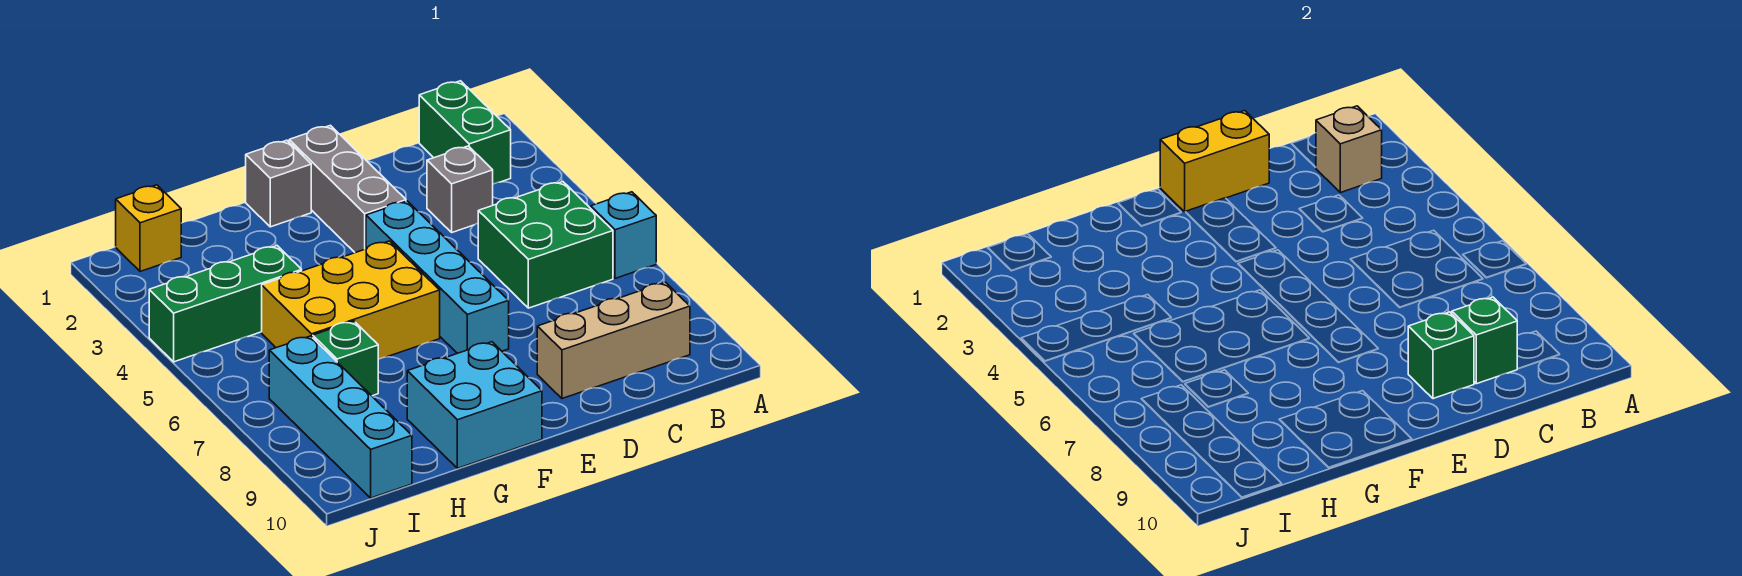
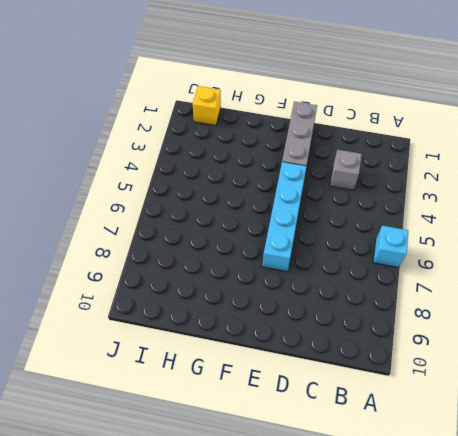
none -> green 1x2 brick [419,81,511,184]
none -> green 2x2 brick [478,182,613,308]
none -> tan 1x3 brick [537,282,690,399]

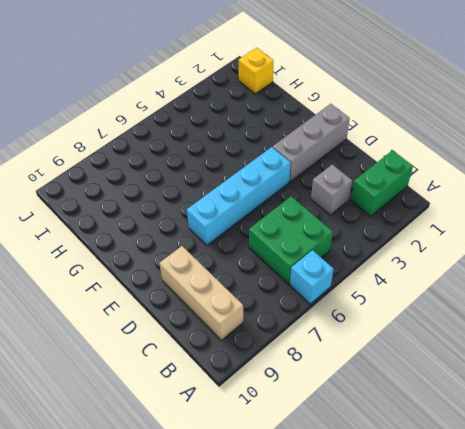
none -> grey 1x1 brick [246,140,311,227]
none -> yellow 2x3 brick [262,241,440,359]
none -> cyan 2x2 brick [407,342,542,468]

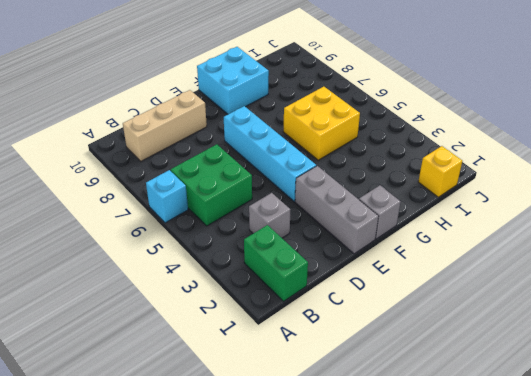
yellow 2x2 brick [283,87,360,160] -> yellow 2x3 brick [262,241,440,359]
none -> green 1x3 brick [149,246,302,362]
none -> green 1x1 brick [313,321,378,396]
none -> cyan 1x4 brick [269,336,412,498]

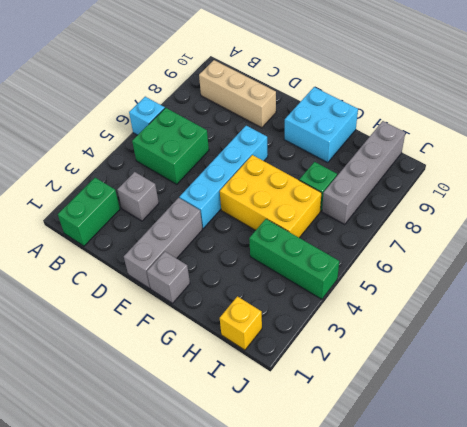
grey 1x4 brick [322,121,405,224] -> cyan 1x4 brick [269,336,412,498]
none -> tan 1x1 brick [1316,106,1382,193]
none -> green 1x1 brick [1452,297,1517,384]
none -> yellow 1x2 brick [1160,111,1269,212]

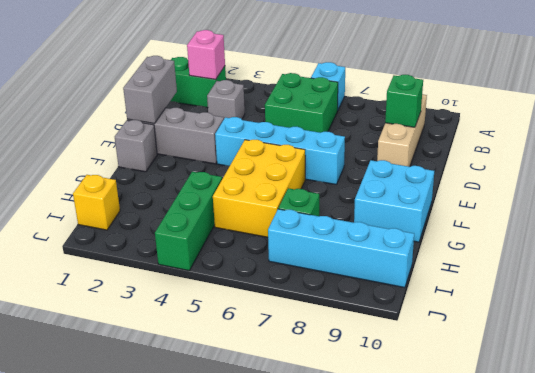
pink 1x1 brick [187,30,225,80] -> tan 1x1 brick [1316,106,1382,193]
grey 1x2 brick [123,56,177,124] -> yellow 1x2 brick [1160,111,1269,212]
none -> green 1x1 brick [1408,312,1474,399]

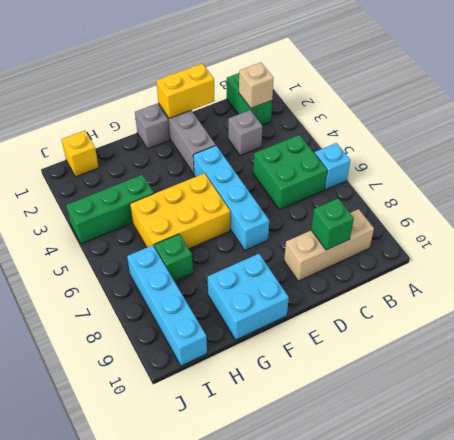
none -> green 1x1 brick [1408,312,1474,399]

